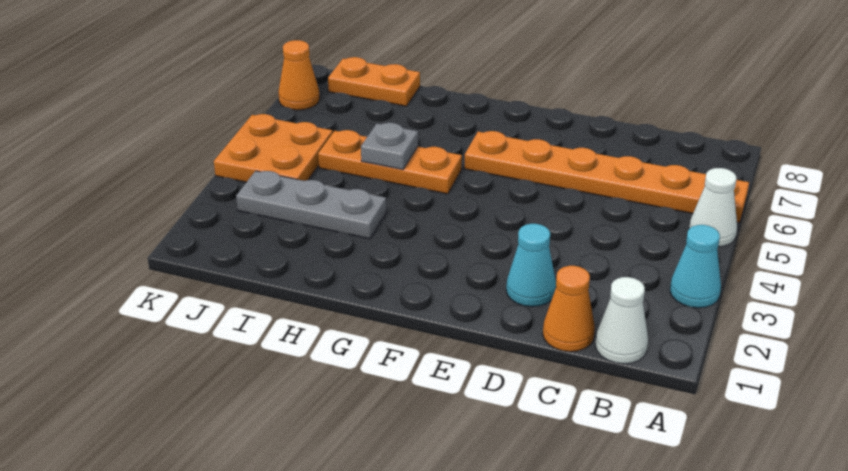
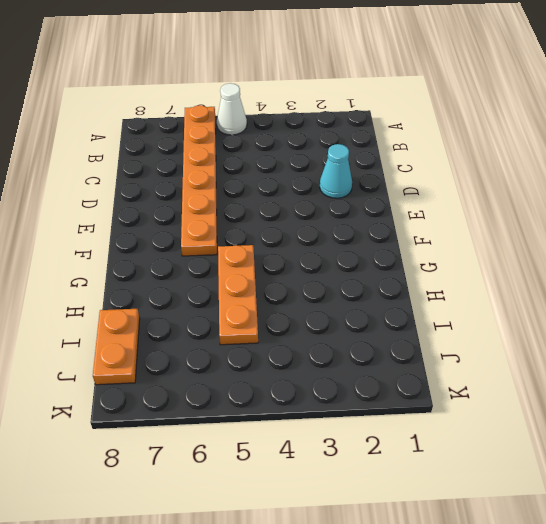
none -> cyan 1x1 cone [670,225,721,308]
none -> white 1x1 cone [595,277,648,364]
none -> orange 1x1 cone [543,266,595,352]

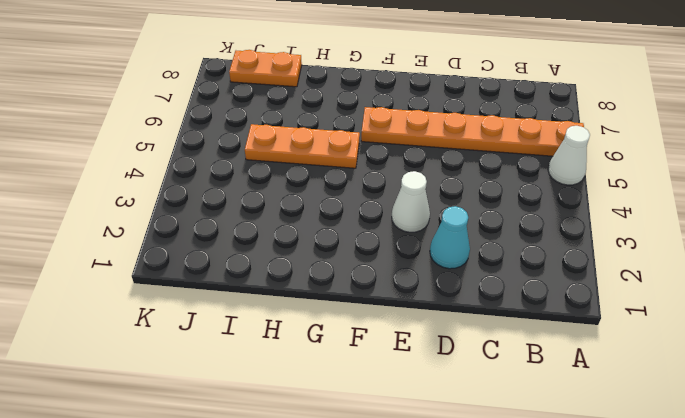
white 1x1 cone [392,171,430,232] -> white 1x1 cone moved to [595,277,648,364]
none -> cyan 1x1 cone [670,225,721,308]
none -> orange 1x1 cone [543,266,595,352]
none -> grey 1x3 plate [236,171,386,239]

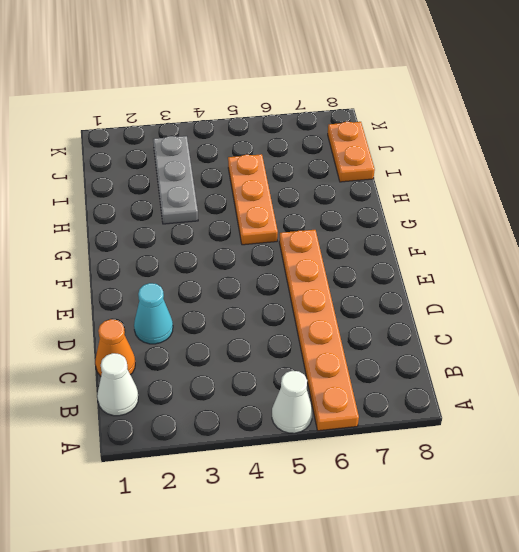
none -> cyan 1x1 cone [670,225,721,308]
none -> orange 2x2 plate [214,114,333,182]
none -> orange 1x1 cone [278,40,320,110]

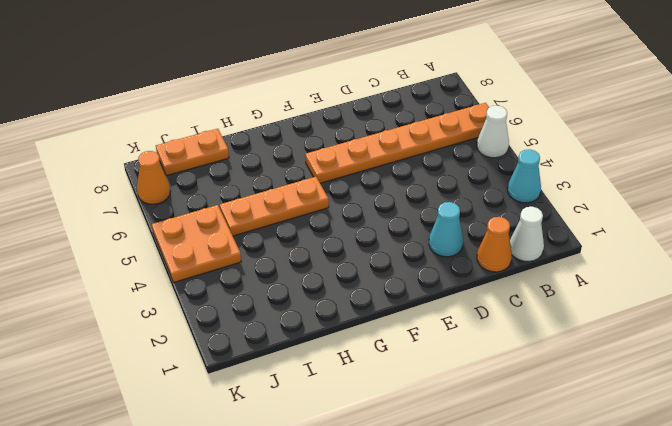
none -> grey 1x3 plate [236,171,386,239]
none -> grey 1x1 plate [361,123,418,170]

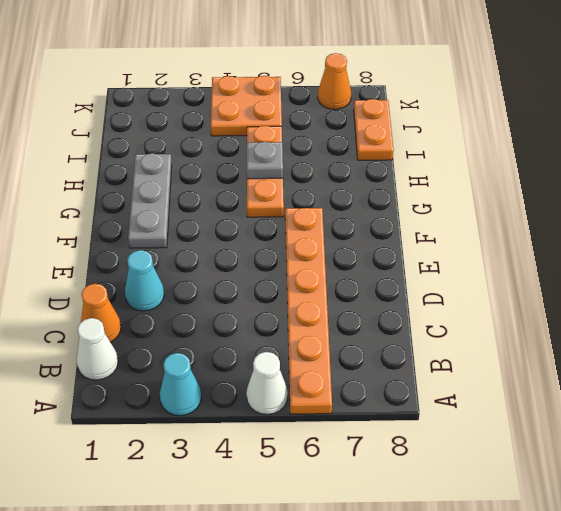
grey 1x3 plate [128,153,172,248] -> grey 1x3 plate moved to [236,171,386,239]

